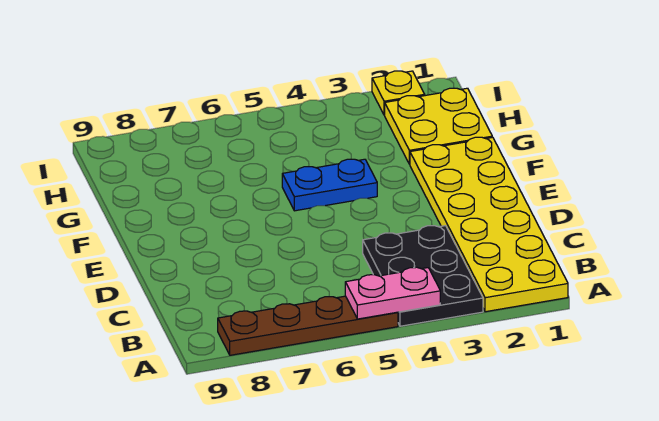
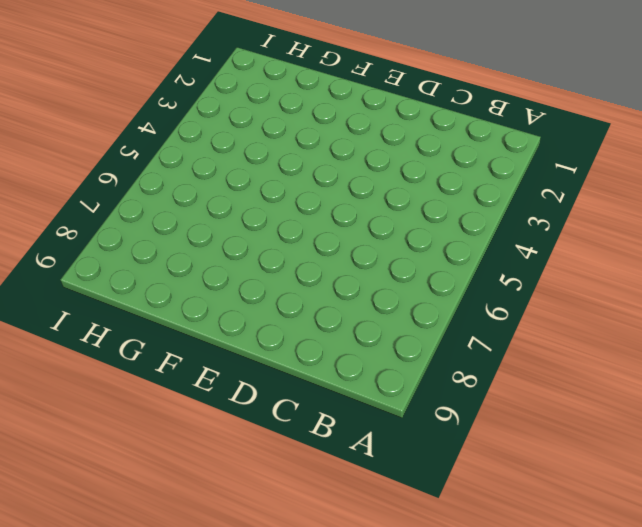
none -> yellow 2x6 plate [410,137,568,312]
none -> black 2x3 plate [363,226,483,326]

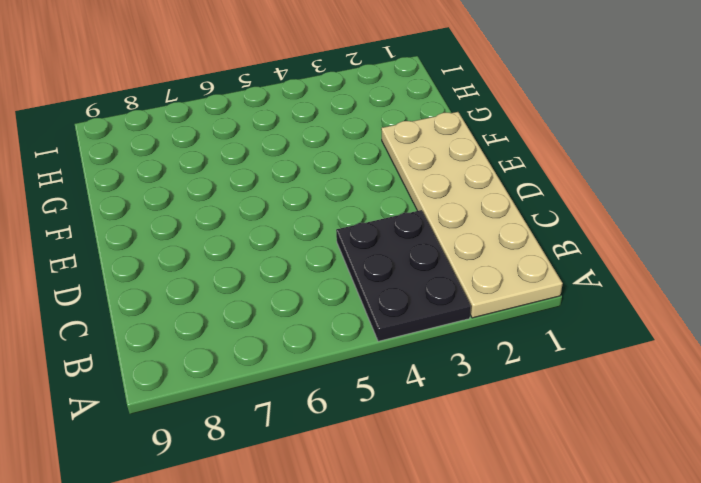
tan 2x6 plate [381,112,563,318] -> yellow 2x6 plate [410,137,568,312]
none -> brown 1x4 plate [218,296,398,355]
none -> blue 1x2 plate [282,159,377,211]

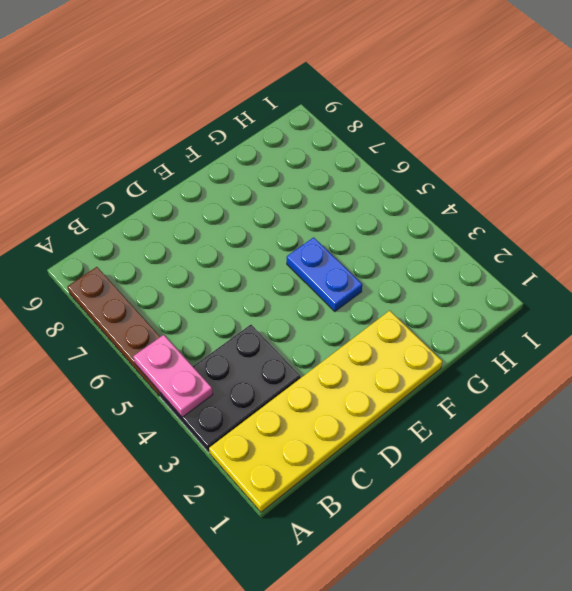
none -> yellow 2x2 plate [385,88,492,164]
none -> yellow 1x1 plate [372,71,425,115]

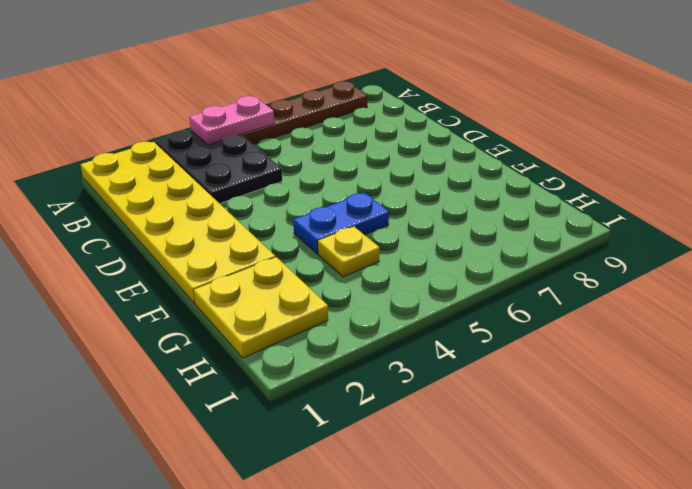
yellow 1x1 plate [318,227,380,277] -> yellow 1x1 plate moved to [372,71,425,115]

